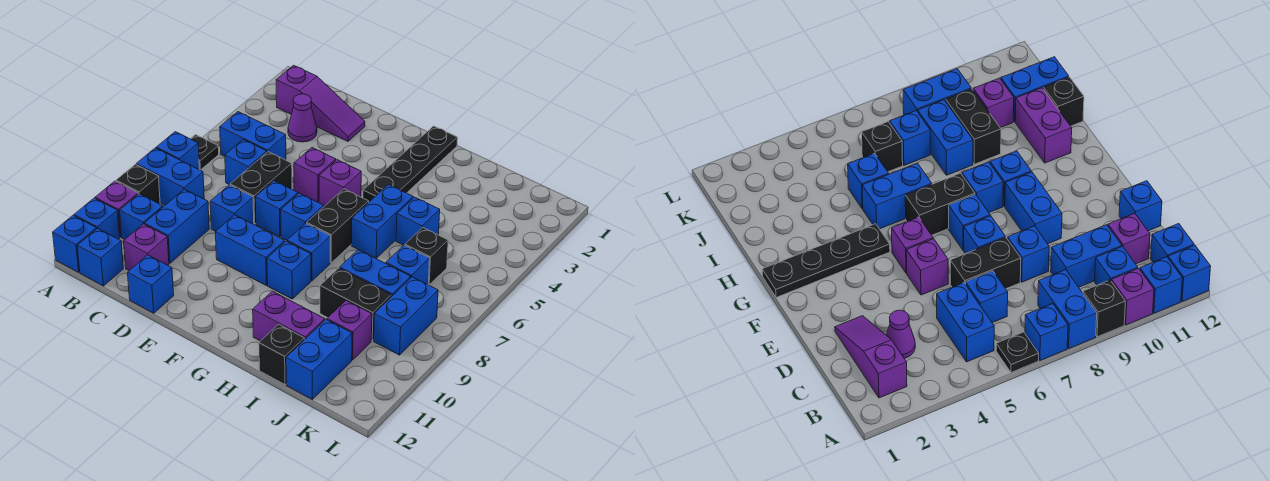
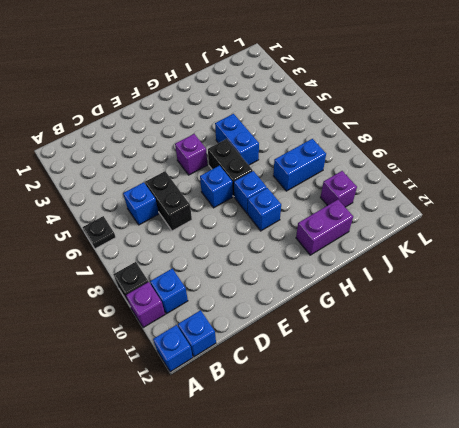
none -> blue 1x1 brick [156,132,199,169]
none -> blue 1x2 brick [136,148,204,205]
none -> blue 1x1 brick [74,198,120,239]
none -> purple 1x3 slope [276,65,365,141]

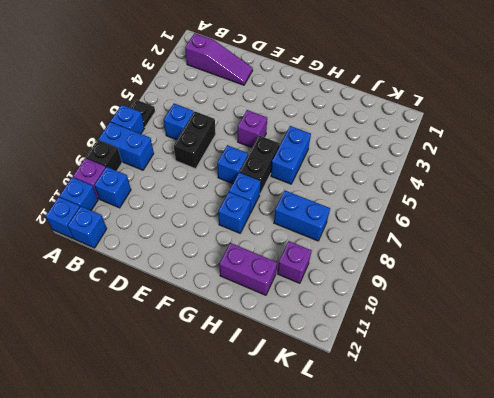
none -> blue 1x2 brick [220,112,286,160]
none -> purple 1x1 cone [288,94,317,142]
none -> blue 1x2 brick [144,189,209,263]
none -> purple 1x1 brick [124,224,169,270]

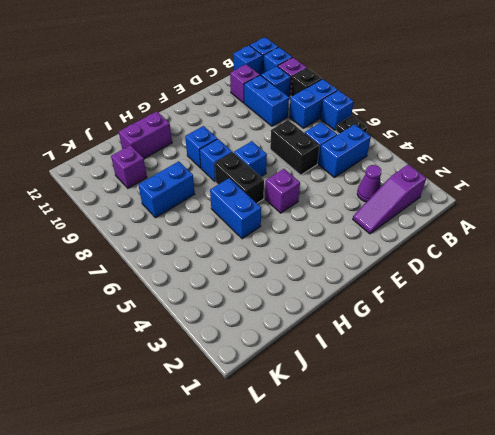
none -> blue 1x1 brick [210,185,254,231]
none -> blue 1x1 brick [128,255,174,313]
none -> purple 1x1 brick [294,148,336,202]
none -> blue 1x1 brick [255,181,298,237]

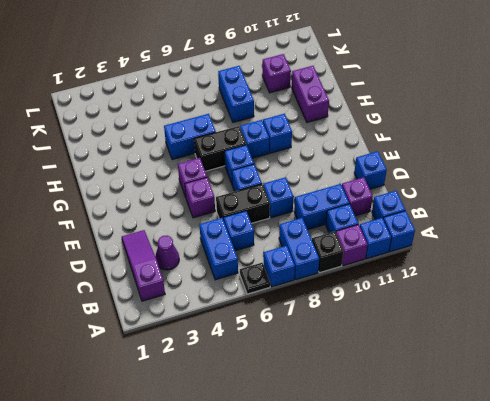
none -> blue 1x2 brick [215,215,285,285]
none -> black 1x4 plate [363,126,458,202]
none -> blue 1x1 brick [396,197,440,245]
none -> black 1x2 brick [320,268,392,341]

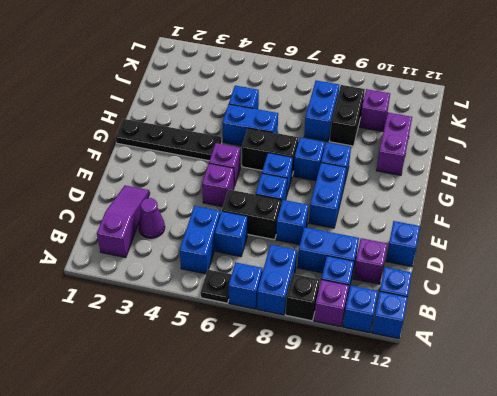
none -> black 1x1 brick [259,324,304,385]
none -> black 1x1 brick [405,227,448,285]
none -> blue 1x1 brick [386,245,430,285]
none -> blue 1x2 brick [286,319,352,399]

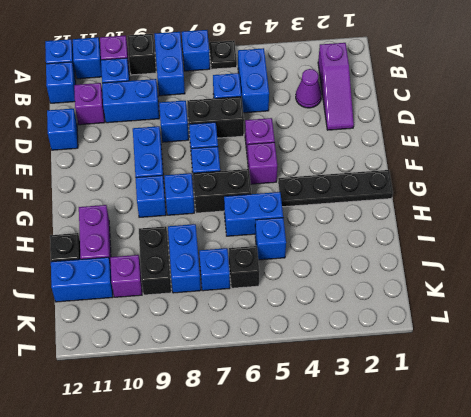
none -> blue 1x2 brick [374,277,438,355]

